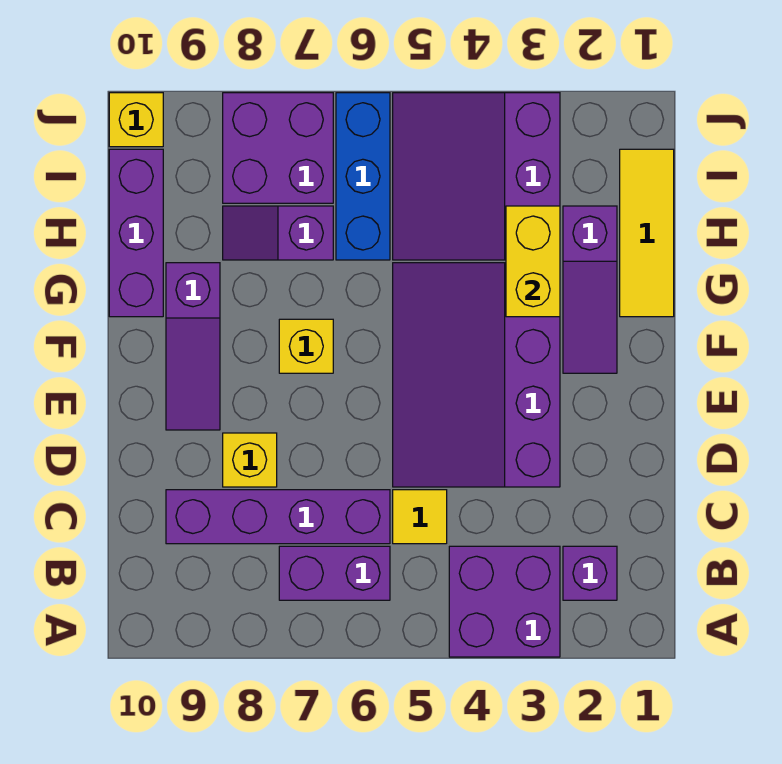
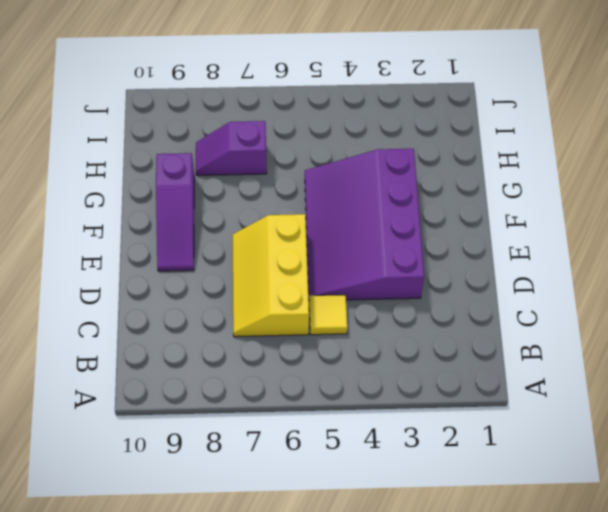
yellow 2x3 slope [233,214,309,337] -> purple 1x4 brick [166,490,390,544]
none -> purple 2x2 brick [449,546,560,657]
none -> purple 1x1 brick [563,546,617,600]
none -> purple 1x2 brick [279,546,390,600]

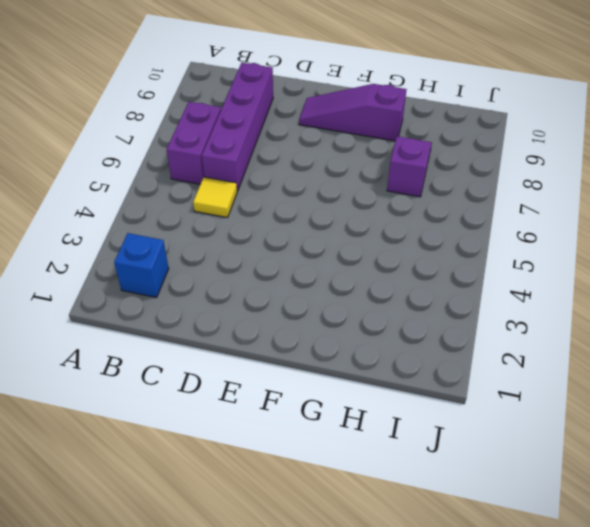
blue 1x1 brick [114,233,169,298] -> purple 1x1 brick [563,546,617,600]
none -> purple 2x2 brick [449,546,560,657]
none -> purple 3x4 slope [393,263,560,487]
none -> yellow 1x1 brick [223,433,277,487]

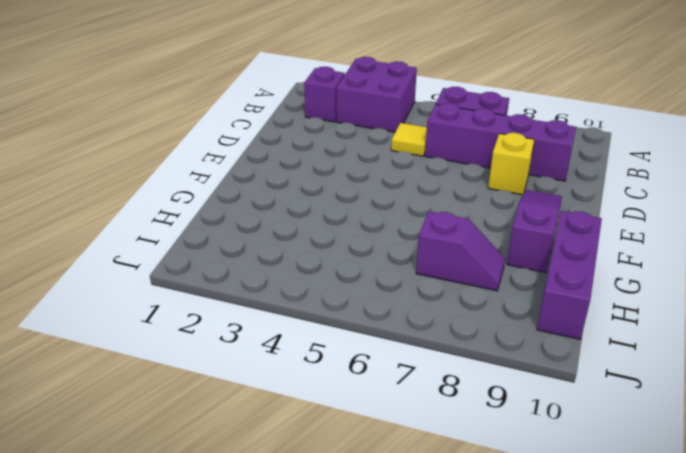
none -> purple 3x4 slope [393,263,560,487]
none -> purple 1x3 slope [563,206,617,373]
none -> yellow 1x1 brick [279,319,333,373]

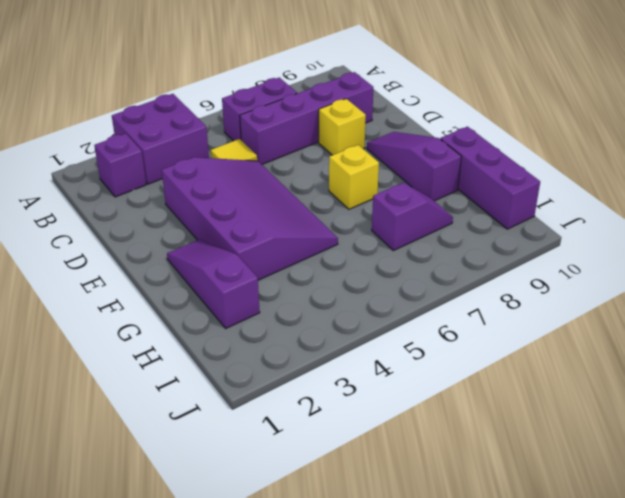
none -> yellow 1x3 tile [620,149,674,317]
none -> purple 3x3 slope [393,93,560,260]
none -> blue 1x3 brick [336,93,390,260]

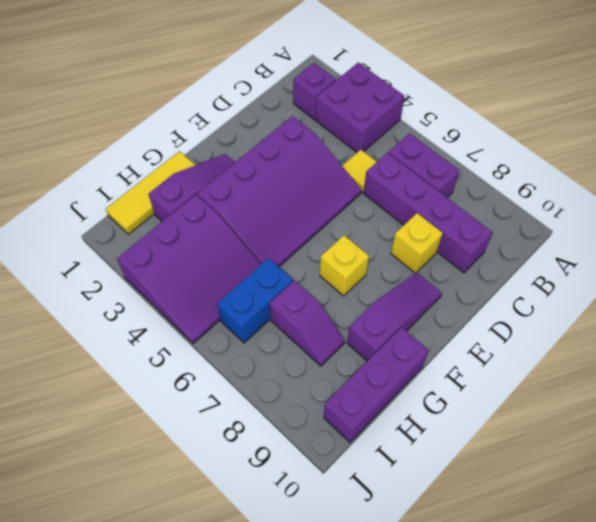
blue 1x2 brick [217,258,293,343] -> blue 1x3 brick [336,93,390,260]
none -> purple 2x2 brick [223,93,333,203]
none -> yellow 1x1 brick [109,93,163,147]
none -> yellow 1x2 brick [506,206,560,317]

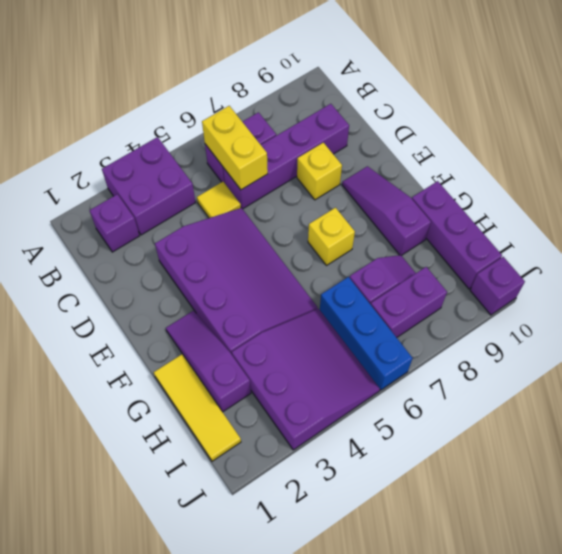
yellow 1x2 brick [202,106,268,190] -> yellow 1x2 brick moved to [506,206,560,317]
purple 1x2 brick [371,267,447,337] -> purple 2x2 brick [223,93,333,203]
purple 1x1 brick [470,257,525,315] -> yellow 1x1 brick [109,93,163,147]

